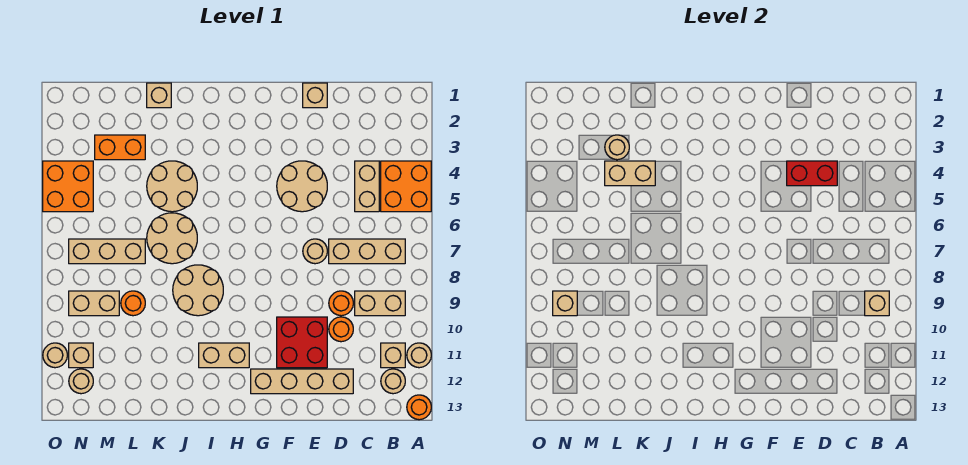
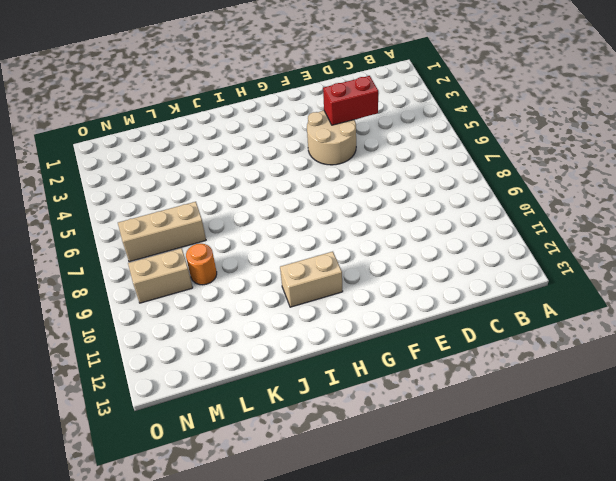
none -> orange 2x2 brick [381,161,431,212]
none -> tan 1x1 round brick [407,343,431,368]
none -> orange 1x1 round brick [407,395,431,420]
none -> tan 1x3 brick [329,239,405,264]

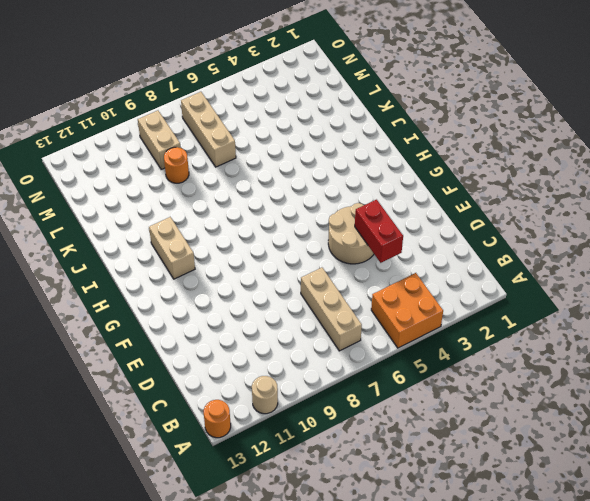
none -> tan 1x2 brick [355,291,405,316]
none -> tan 1x1 brick [381,343,405,368]
none -> tan 1x1 round brick [381,369,405,394]
none -> tan 1x2 brick [355,161,379,212]

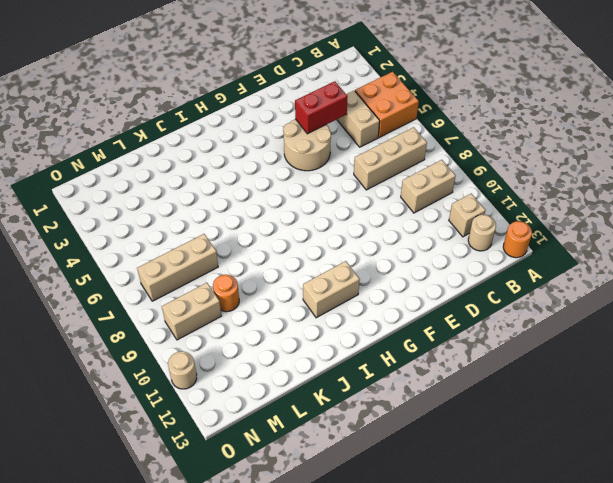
none -> tan 1x1 round brick [407,343,431,368]
none -> orange 1x1 round brick [329,291,353,316]
none -> orange 1x1 round brick [329,317,353,342]
none -> tan 1x4 brick [251,369,353,394]

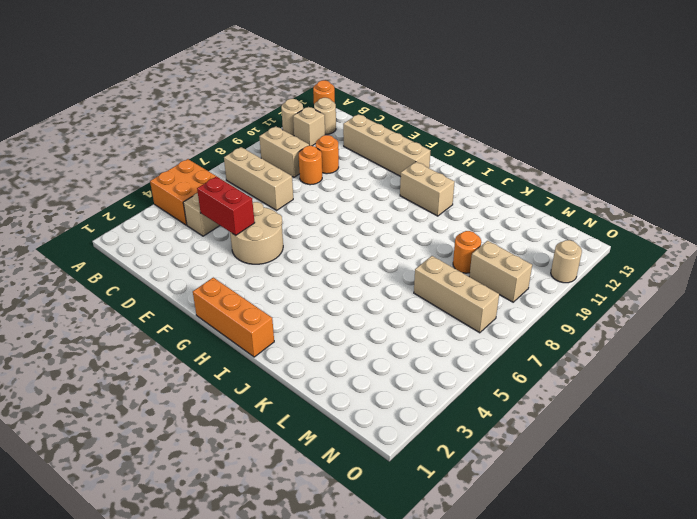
orange 1x3 brick [193,278,274,357] -> none
none -> tan 1x1 brick [303,83,327,108]
none -> tan 1x1 round brick [303,239,327,264]
none -> red 2x2 brick [277,317,327,368]
none -> tan 2x2 round brick [173,265,223,316]

